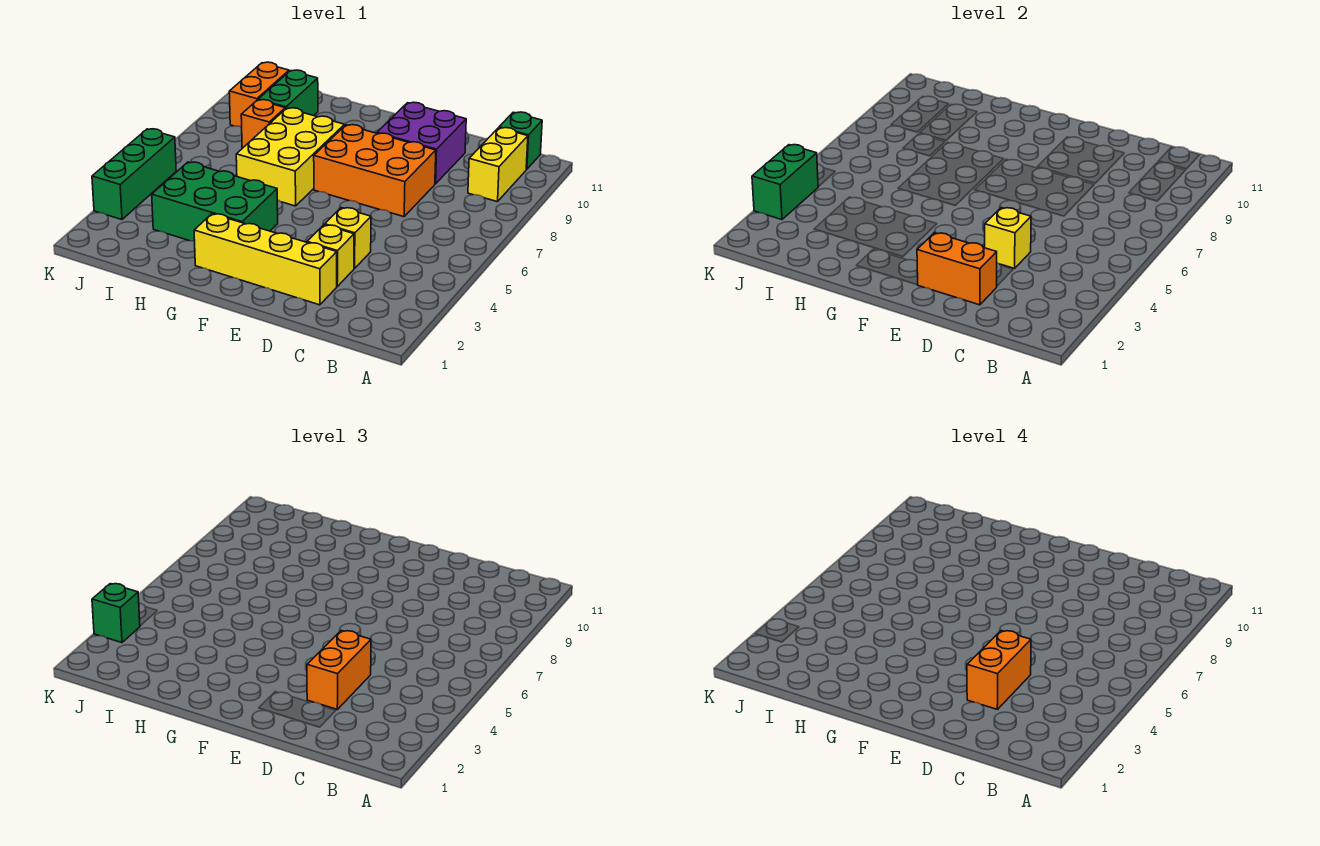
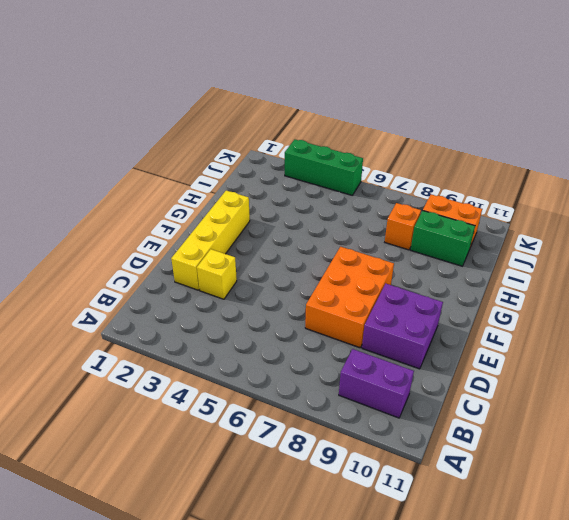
purple 1x2 brick [339,349,414,418] -> yellow 1x2 brick [468,128,528,202]
none -> green 1x1 brick [499,112,542,169]
none -> yellow 1x1 brick [325,208,371,268]
none -> green 2x3 brick [152,162,278,242]

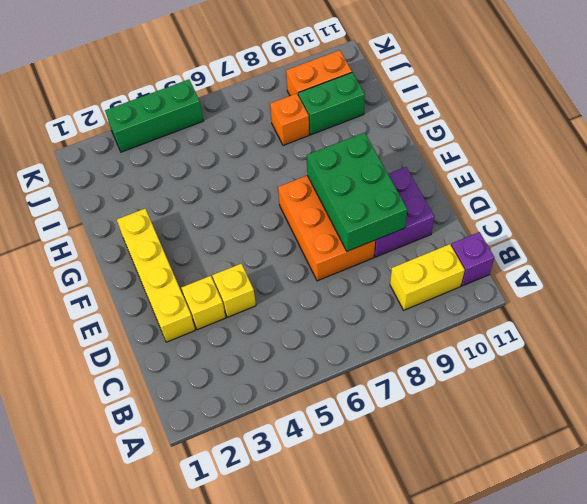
purple 1x1 brick [451,232,494,286] -> green 1x1 brick [499,112,542,169]
green 2x3 brick [307,133,407,251] -> green 2x3 brick moved to [152,162,278,242]
none -> yellow 2x3 brick [236,108,345,206]
none -> orange 1x2 brick [917,233,997,305]
none -> yellow 1x1 brick [985,208,1031,268]

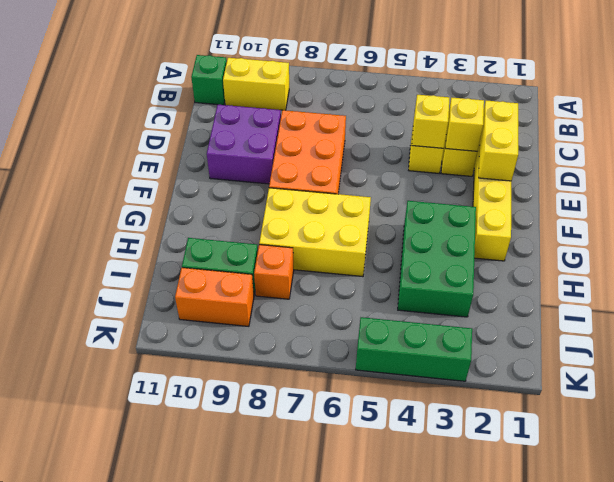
yellow 1x2 brick [479,100,518,181] -> orange 1x2 brick [917,233,997,305]
yellow 1x1 brick [445,98,484,151] -> none
none -> green 1x2 brick [752,145,818,220]
none -> orange 1x2 brick [307,631,371,709]
none -> green 1x1 brick [92,584,140,643]

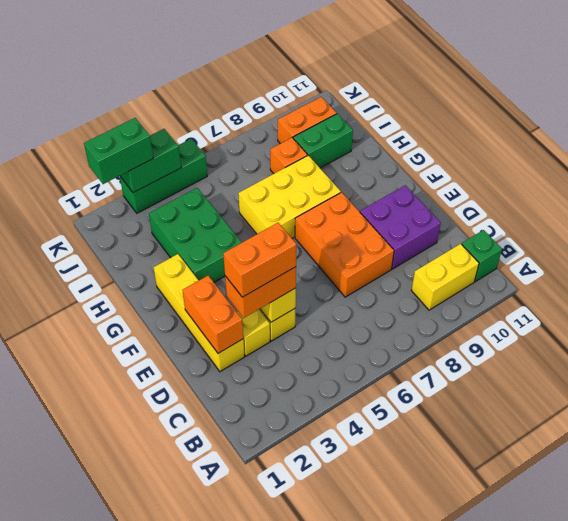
green 1x2 brick [84,118,153,184] -> green 1x1 brick [92,584,140,643]

